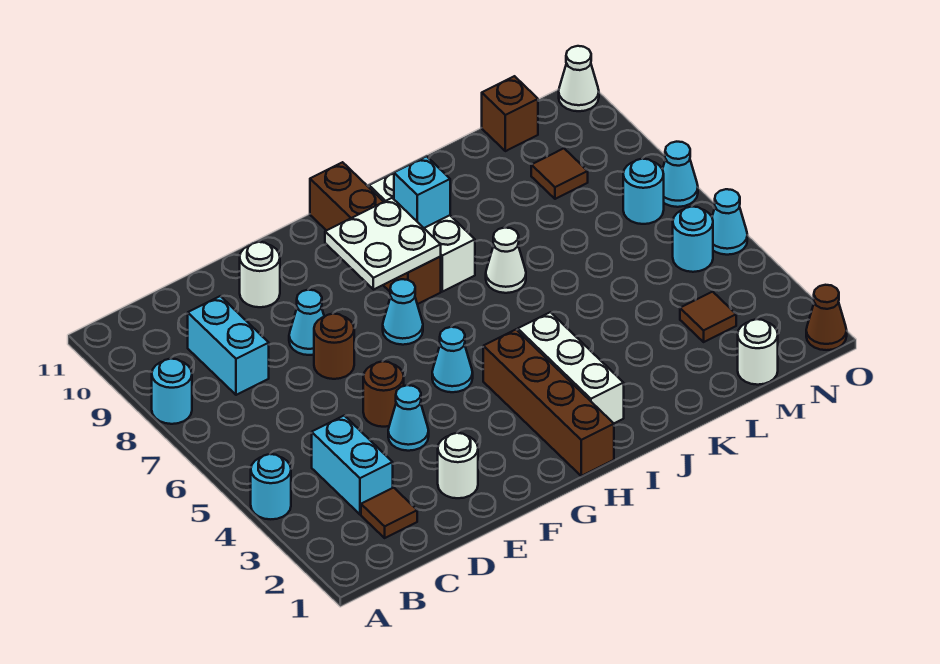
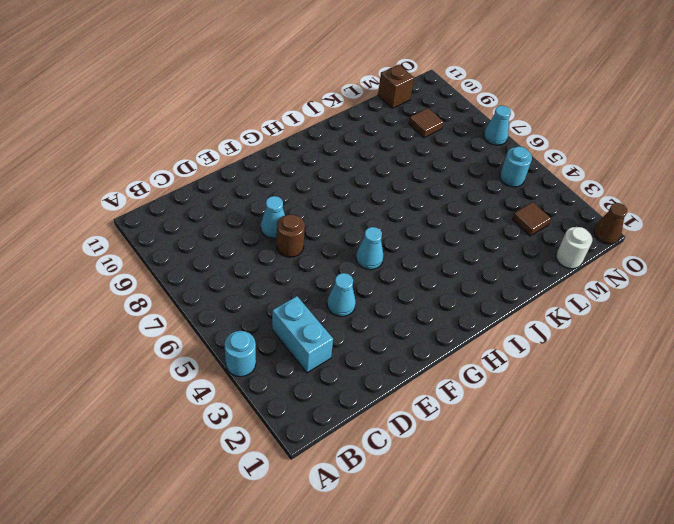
none -> cyan 1x1 round brick [152,359,192,424]
none -> brown 1x1 tile [361,488,417,538]
none -> cyan 1x2 brick [188,296,269,395]
none -> white 1x1 round brick [438,433,478,498]

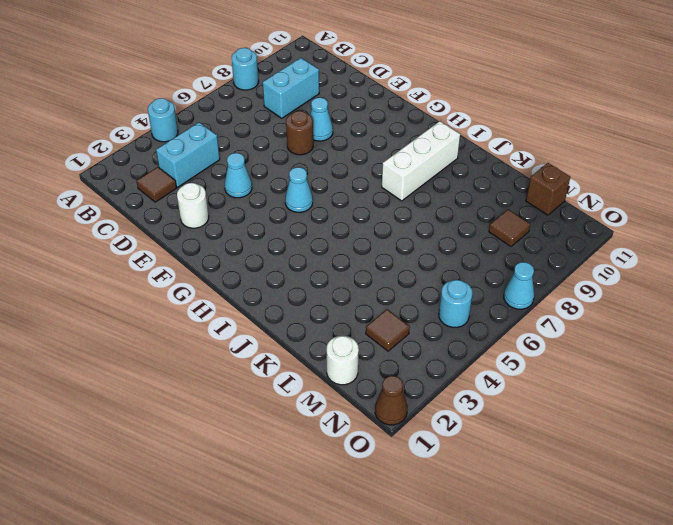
none -> brown 1x1 round brick [363,361,404,427]
none -> white 1x1 round brick [240,242,280,307]
none -> cyan 1x1 cone [383,279,423,345]
none -> brown 1x4 brick [483,330,614,476]

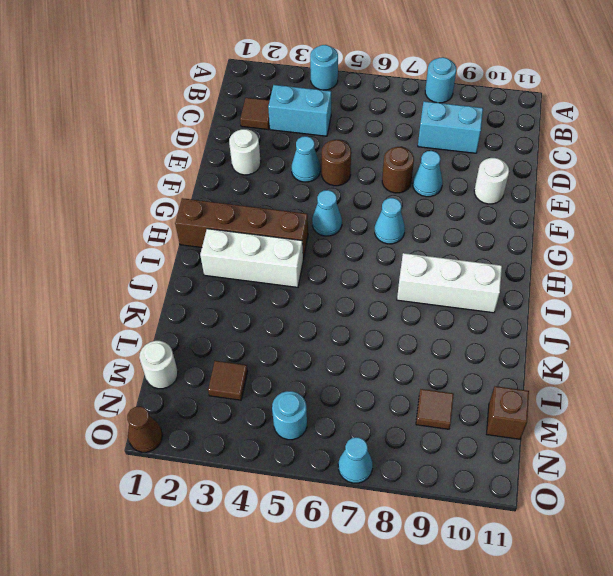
none -> brown 1x4 brick [310,162,441,304]
none -> white 1x1 cone [486,228,526,293]
none -> cyan 1x1 round brick [623,159,664,224]
none -> cyan 1x1 cone [712,189,747,255]

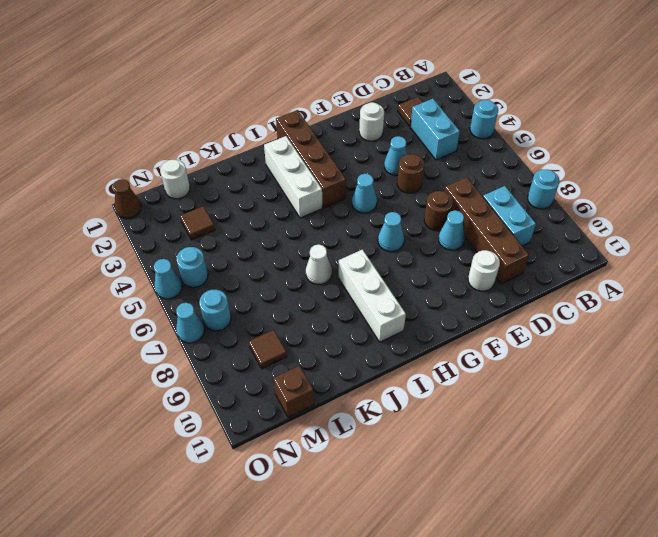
brown 1x4 brick [445,177,529,284] -> brown 1x4 brick moved to [310,162,441,304]
none -> white 1x1 cone [559,46,599,111]
none -> white 2x2 plate [325,198,441,290]
none -> cyan 1x1 brick [394,156,450,228]

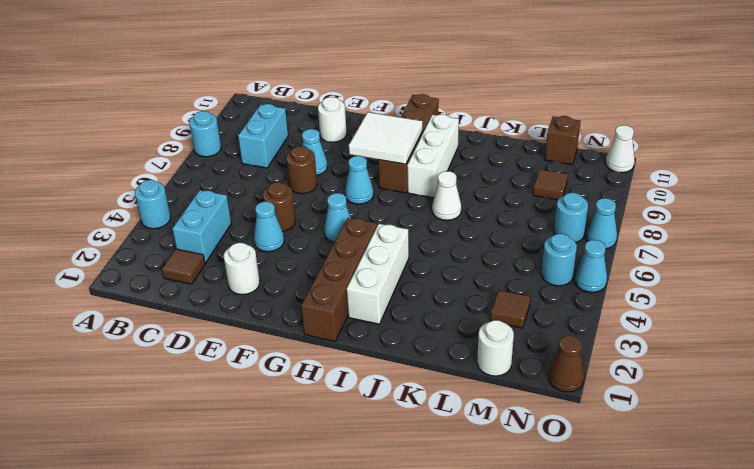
white 2x2 tile [349,112,423,164] -> white 2x2 plate [325,198,441,290]
none -> cyan 1x1 brick [394,156,450,228]

